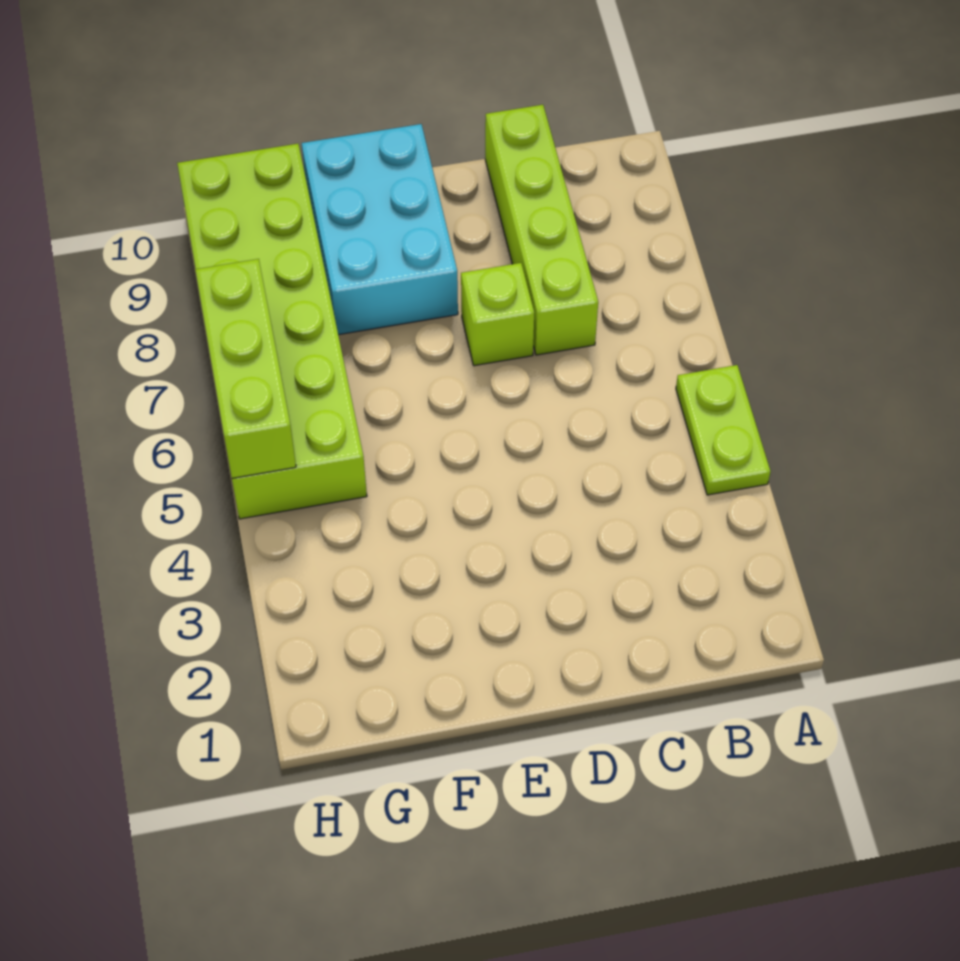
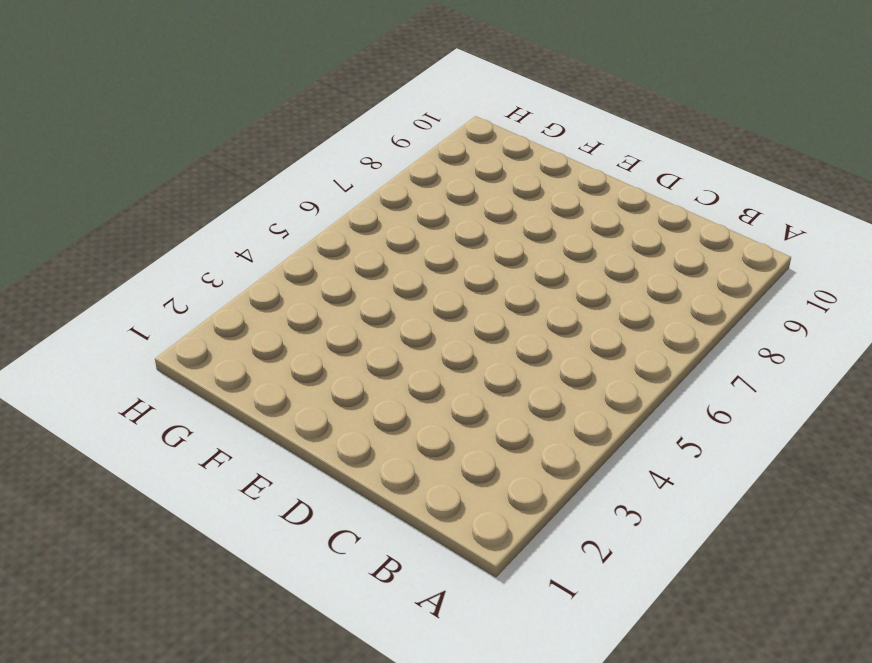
none -> lime 1x2 plate [676,365,770,495]
none -> lime 1x4 brick [485,105,598,355]

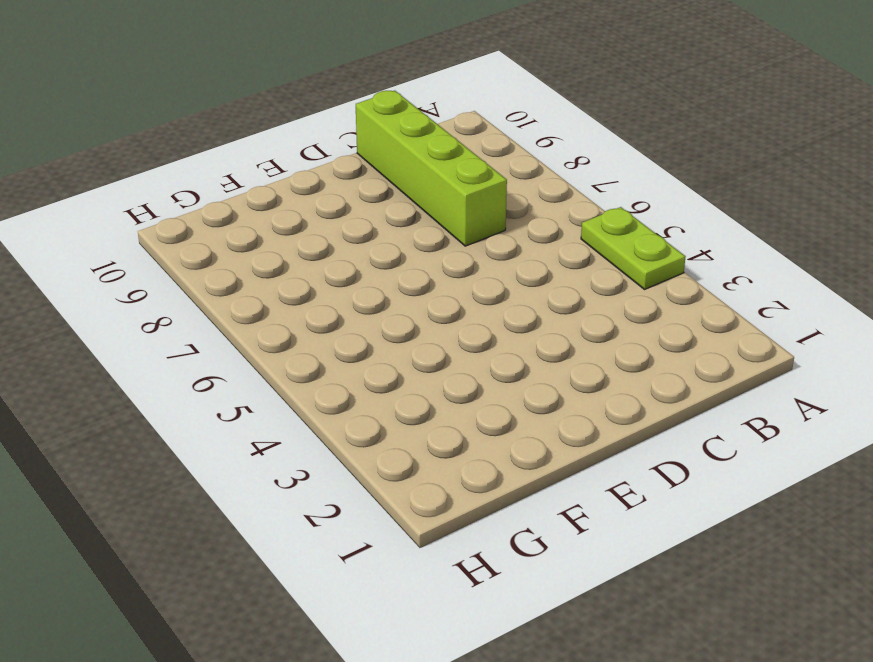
none -> lime 1x1 brick [461,263,534,366]
none -> cyan 2x3 brick [302,124,458,335]

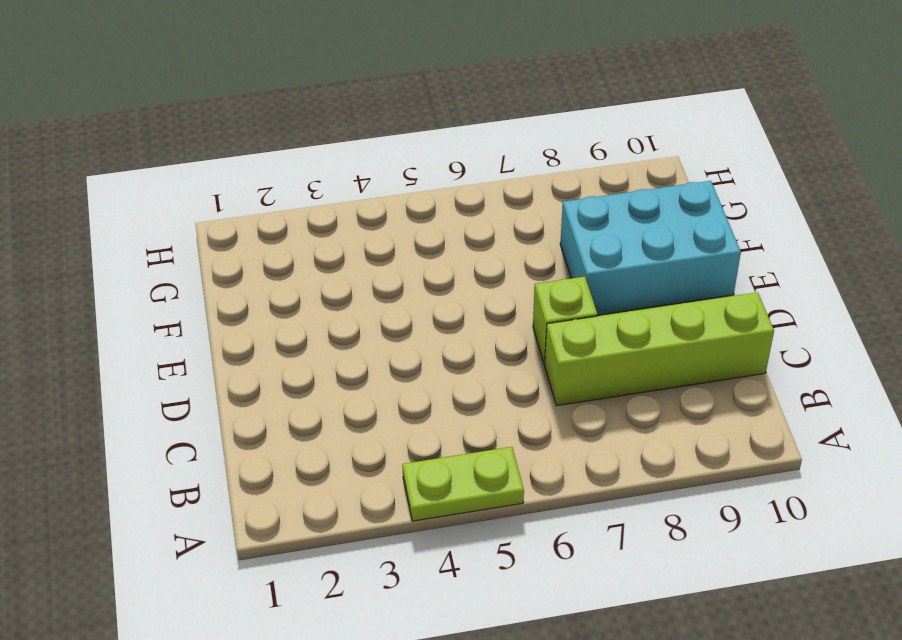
none -> lime 2x6 brick [177,144,367,519]
none -> lime 1x3 brick [195,259,296,478]

